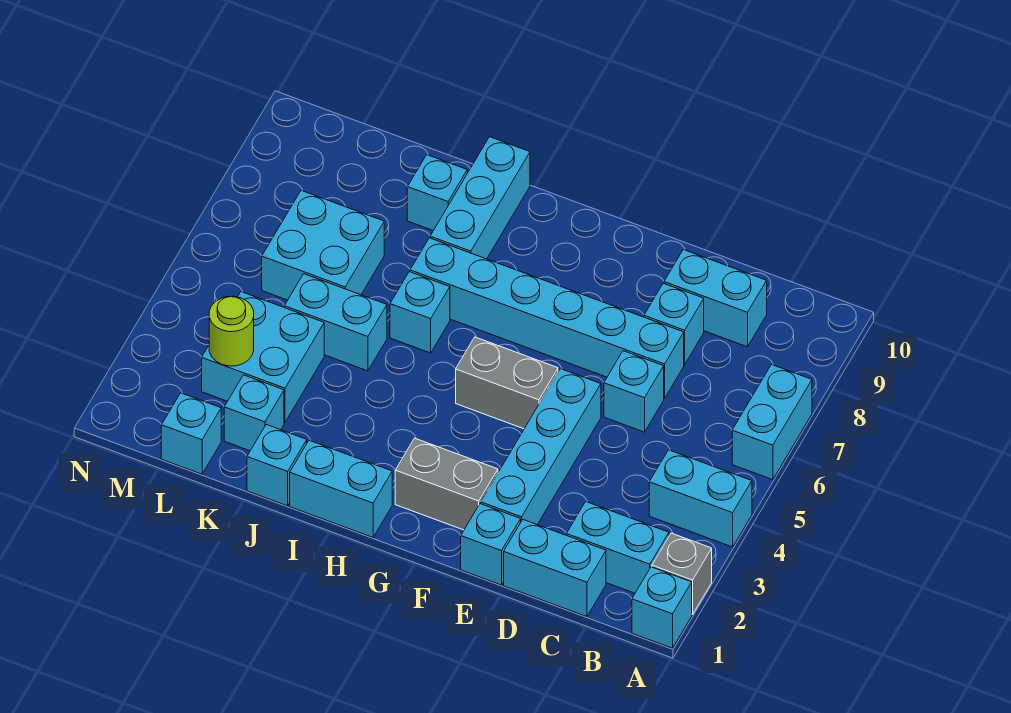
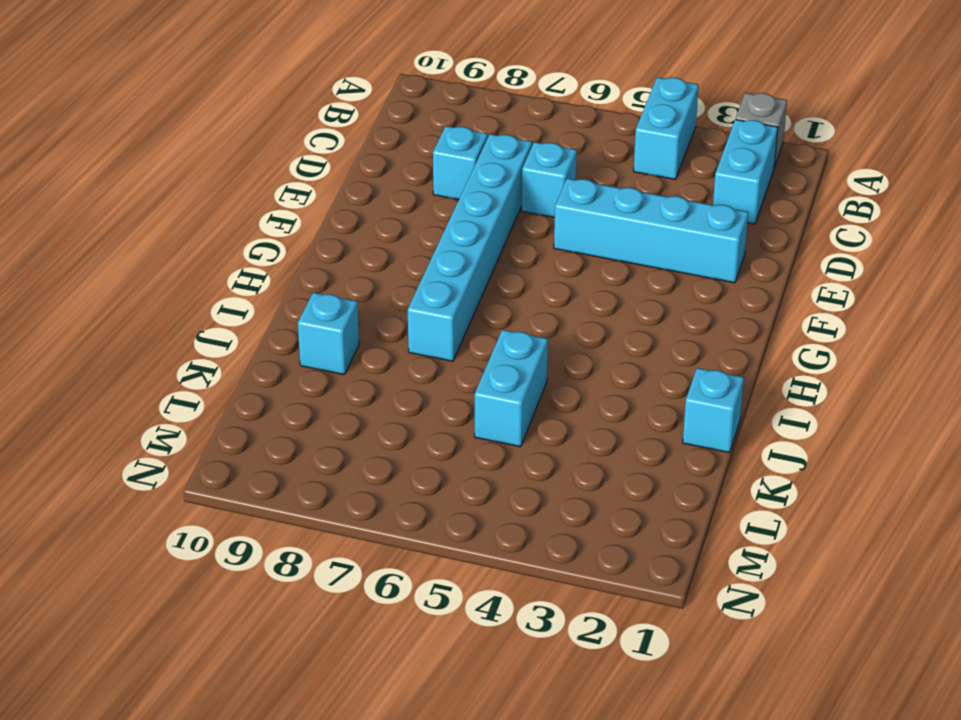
none -> cyan 1x1 brick [632,567,692,648]
none -> cyan 1x2 brick [732,365,812,480]
none -> cyan 1x2 brick [504,520,606,617]

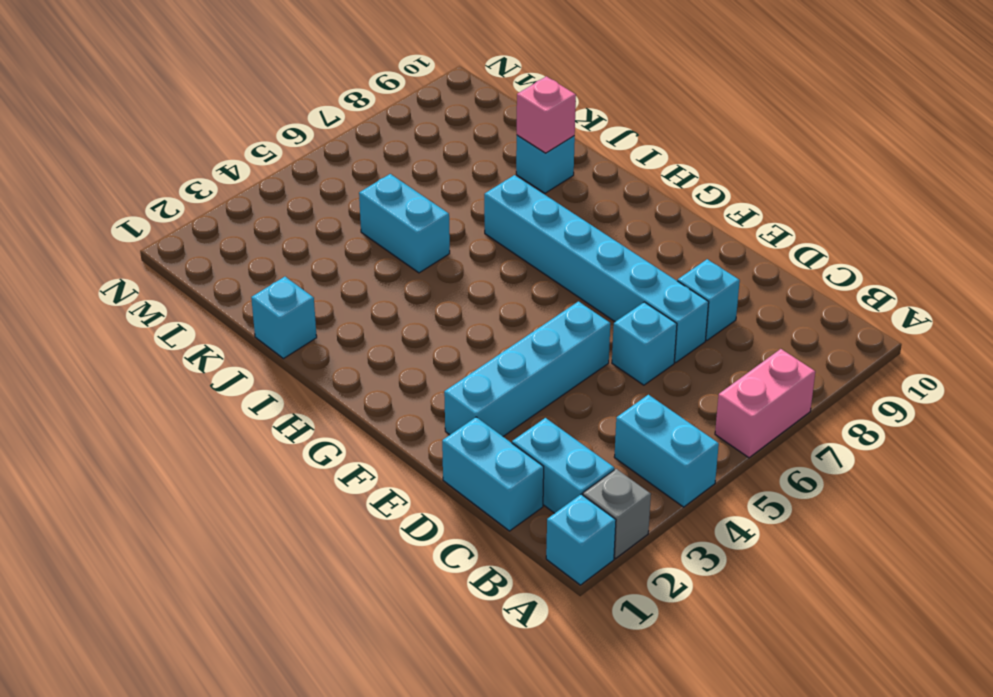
pink 1x2 brick [715,349,815,458] -> cyan 1x2 brick [732,365,812,480]
pink 1x1 brick [517,76,576,153] -> none
none -> cyan 1x2 brick [664,250,767,347]
none -> cyan 1x1 brick [461,504,521,585]
none -> grey 1x2 brick [395,438,498,530]

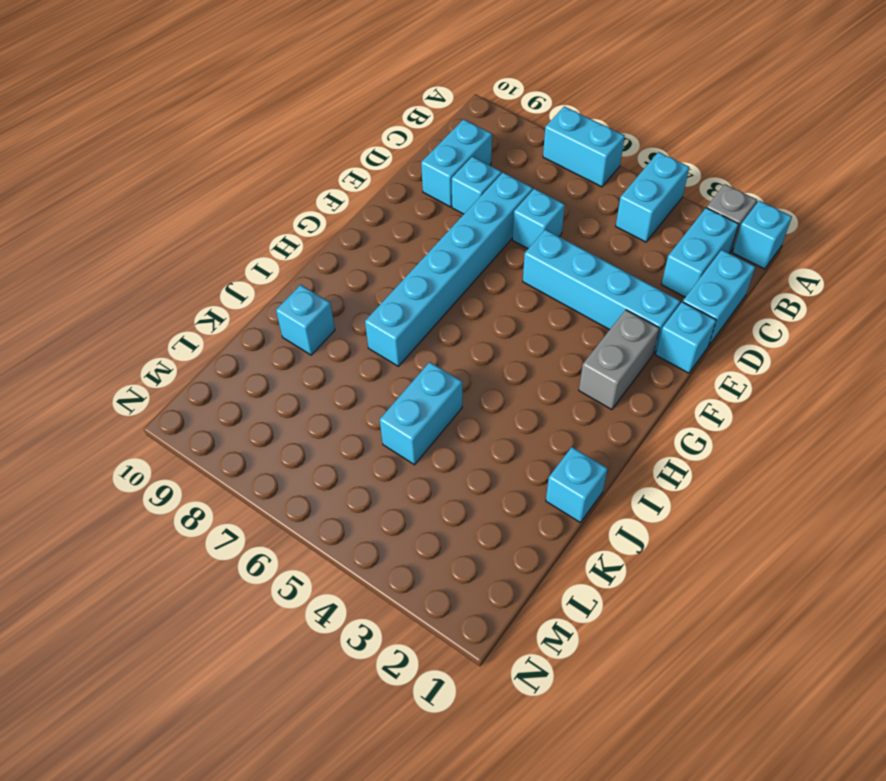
none -> grey 1x2 brick [456,337,558,429]
none -> cyan 1x2 brick [290,440,392,537]
none -> cyan 1x1 brick [390,272,450,353]

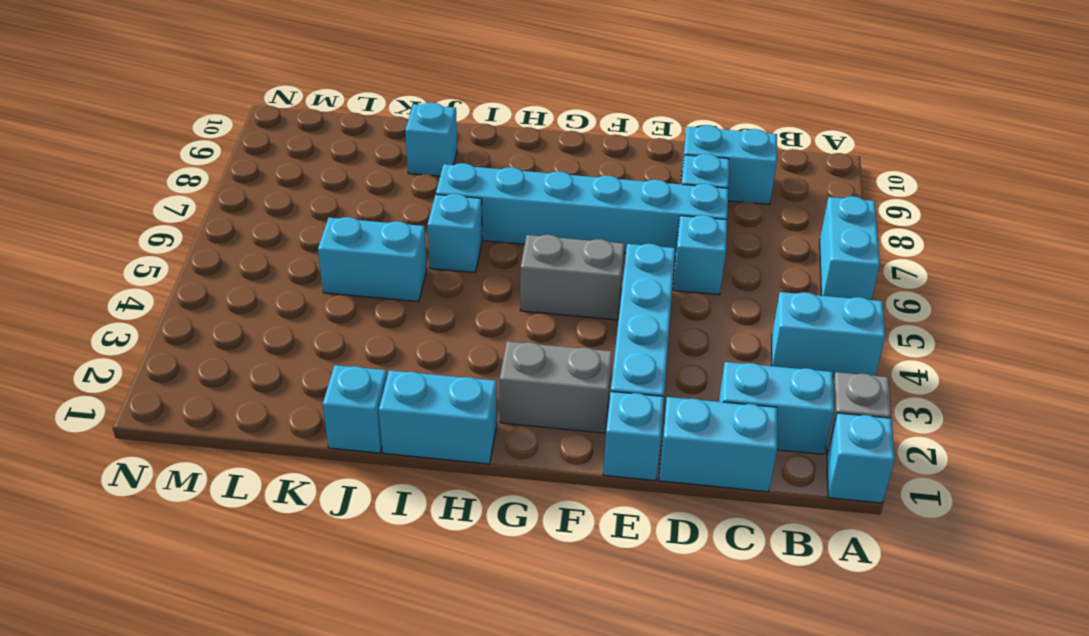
none -> cyan 1x3 brick [430,137,530,259]
none -> cyan 1x1 brick [224,375,284,451]
none -> cyan 2x2 brick [202,292,324,423]

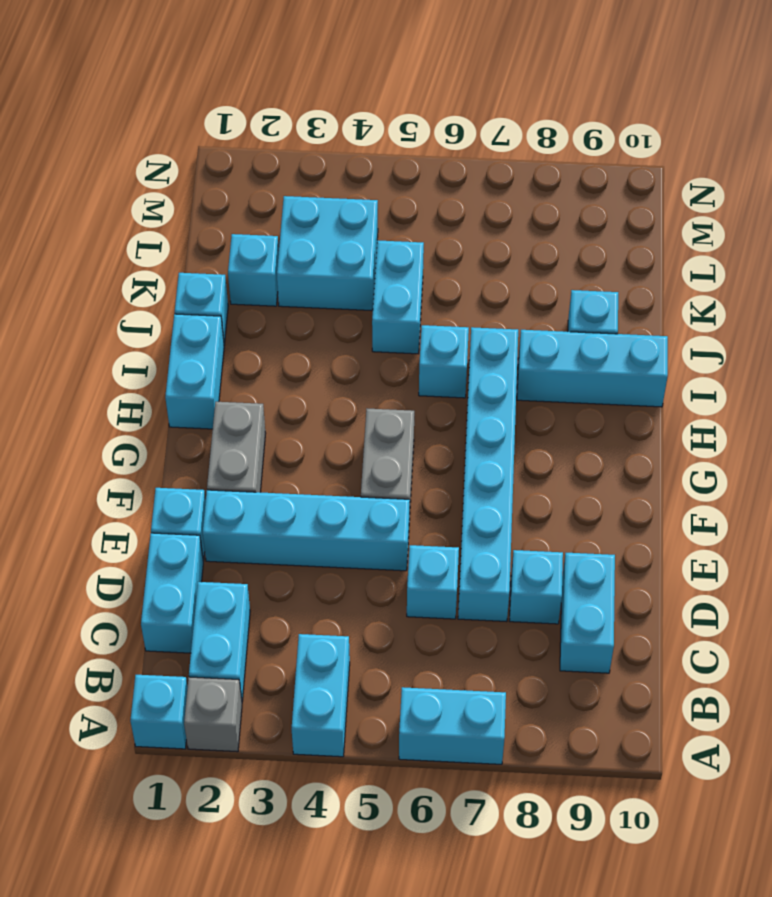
none -> cyan 2x2 brick [262,191,384,300]
none -> cyan 1x1 brick [161,393,221,474]
none -> lime 1x1 round brick [209,296,254,366]

